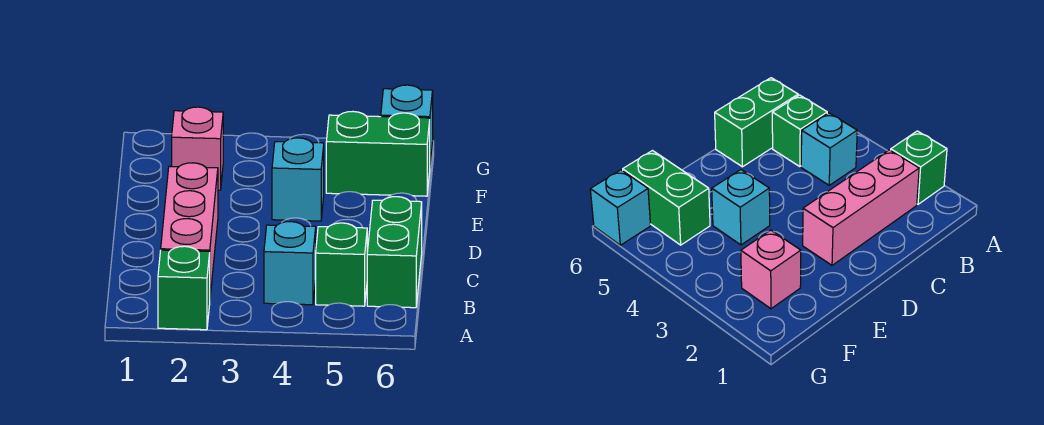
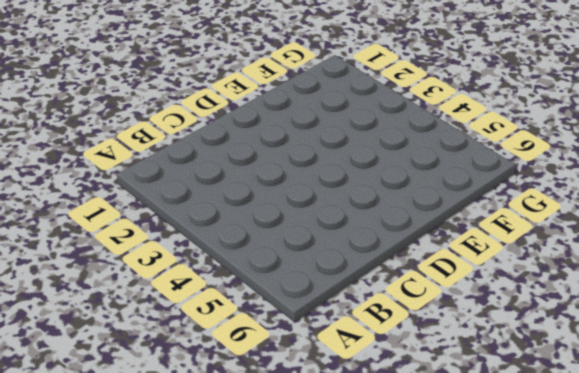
none -> green 1x1 brick [158,246,210,330]
none -> pink 1x3 brick [161,163,218,295]

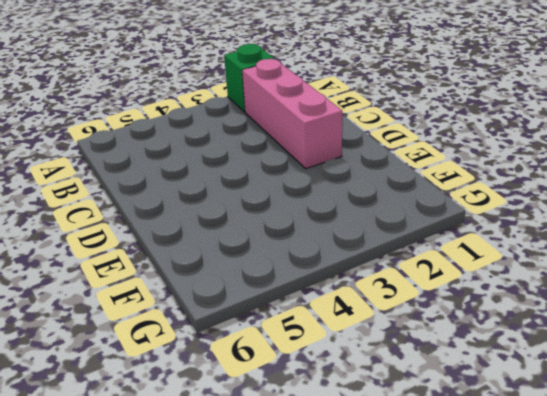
none -> cyan 1x1 brick [264,222,316,305]
none -> green 1x1 brick [316,223,367,306]

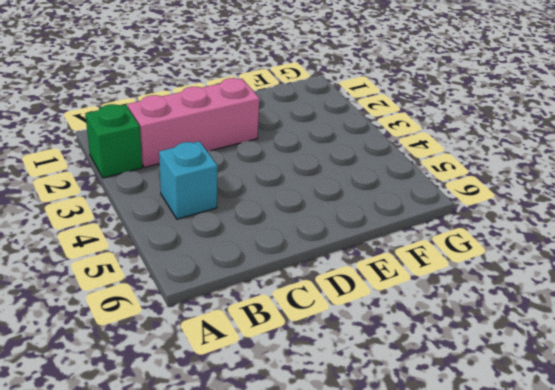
none -> green 1x1 brick [316,223,367,306]
none -> green 1x2 brick [367,197,422,308]

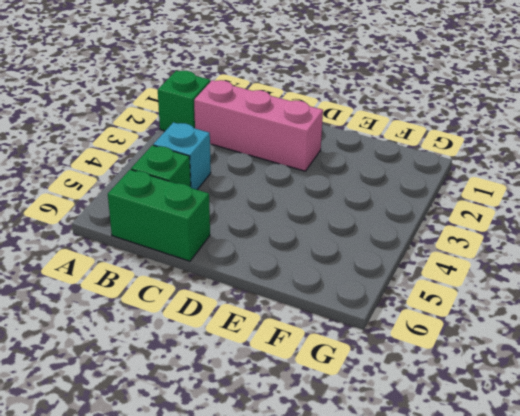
none -> cyan 1x1 brick [272,138,324,221]
none -> pink 1x1 brick [172,107,223,190]

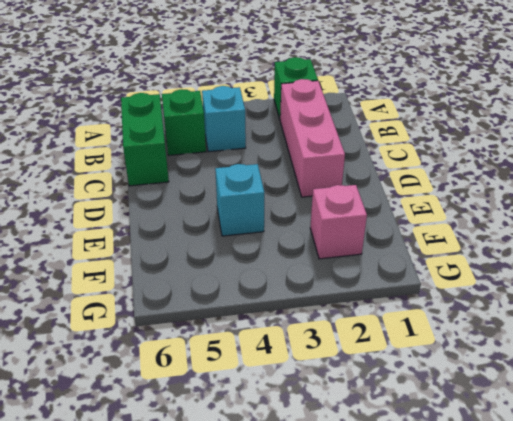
none -> green 1x2 brick [326,112,430,196]
none -> cyan 1x1 brick [381,85,433,163]

